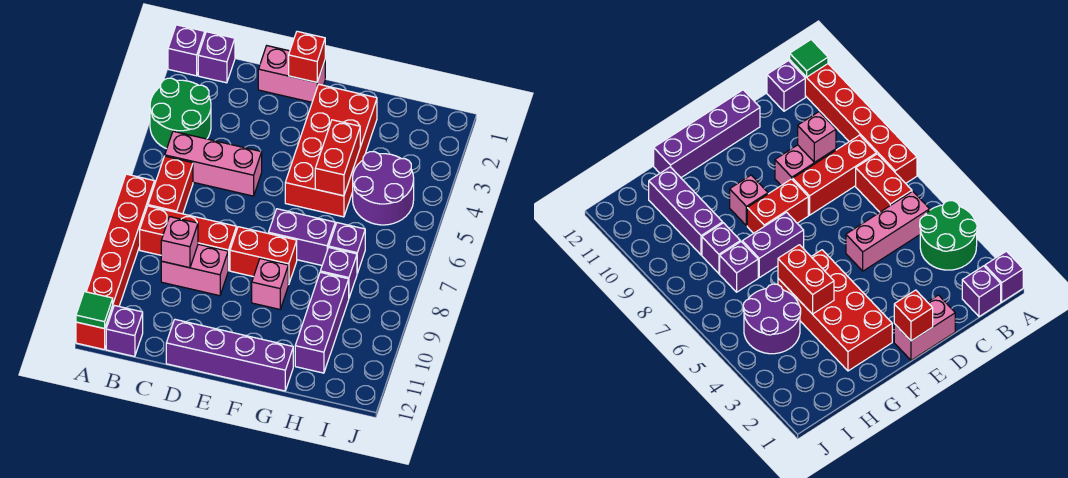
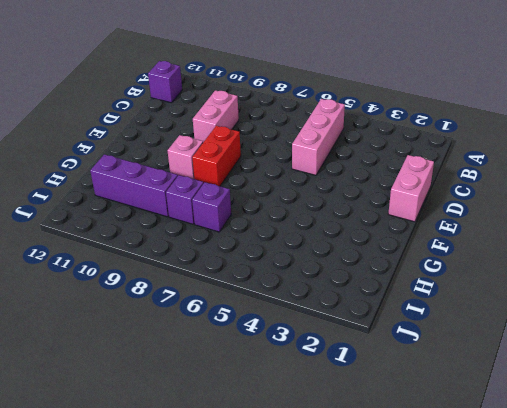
none -> purple 1x1 brick [168,25,205,76]
none -> green 2x2 round brick [150,78,211,149]
none -> red 1x6 brick [76,174,155,350]

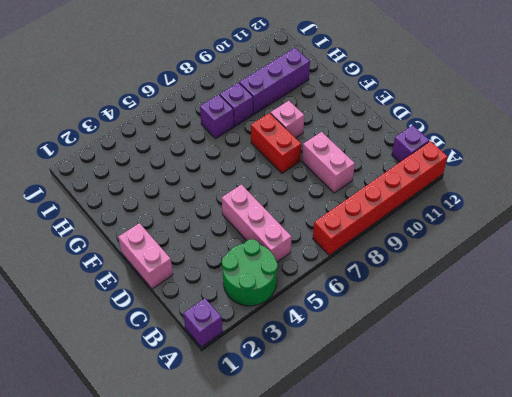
none -> purple 1x1 brick [198,32,235,83]
none -> red 1x2 brick [148,156,193,214]
none -> red 1x3 brick [140,206,237,271]

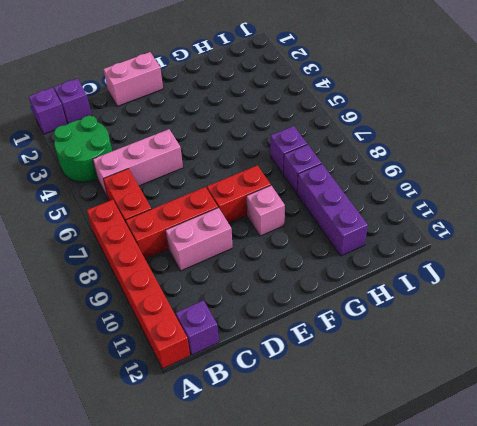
none -> purple 1x4 brick [166,319,293,391]
none -> red 2x4 brick [285,84,377,217]
none -> purple 1x2 brick [269,209,335,265]

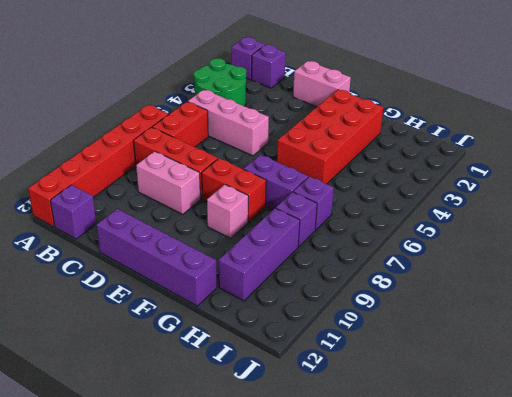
none -> purple 2x2 round brick [353,152,414,225]
none -> green 1x1 tile [76,292,113,329]
none -> pink 1x1 brick [161,217,198,268]

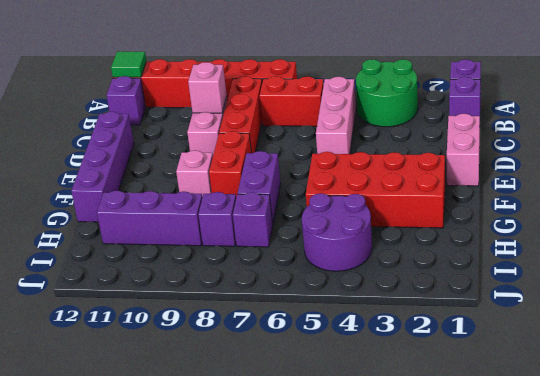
none -> red 1x1 brick [289,31,325,82]
none -> red 1x2 brick [315,120,360,196]

